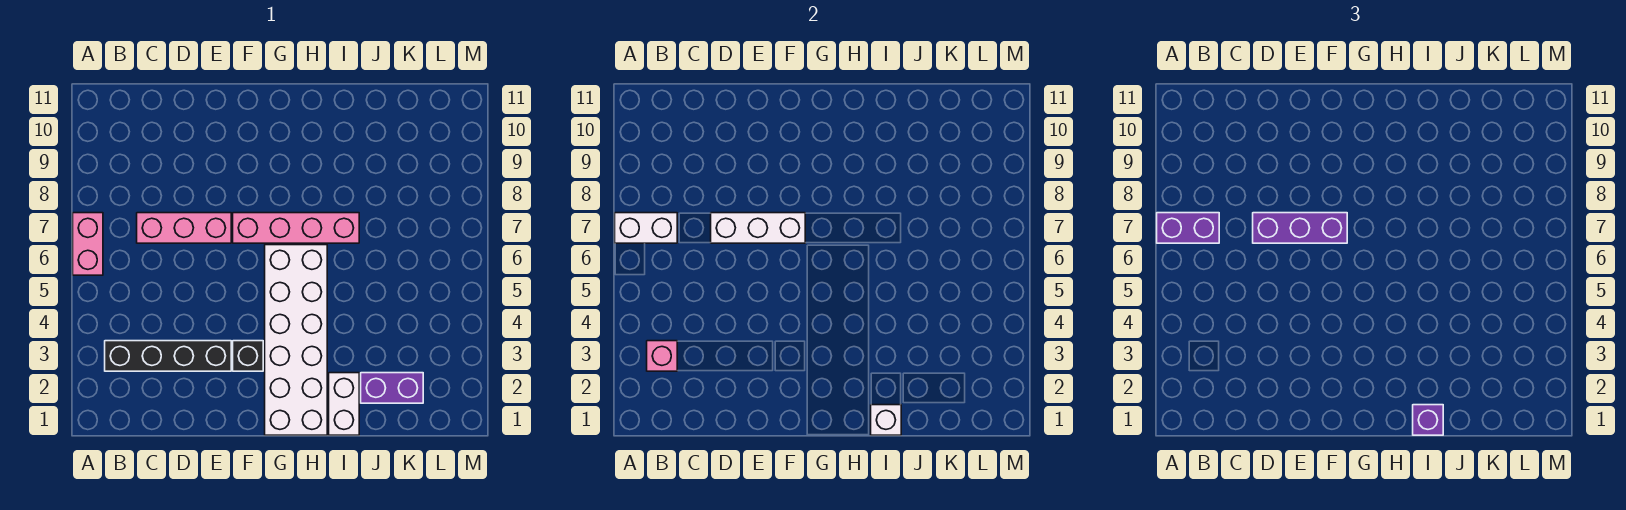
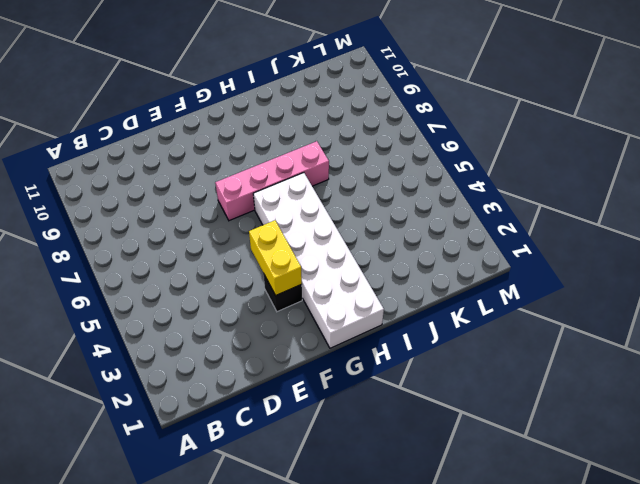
yellow 1x2 brick [249,220,302,295] -> none
none -> pink 1x2 brick [73,213,103,275]
none -> black 1x4 brick [105,341,231,371]
none -> pink 1x3 brick [137,213,231,243]

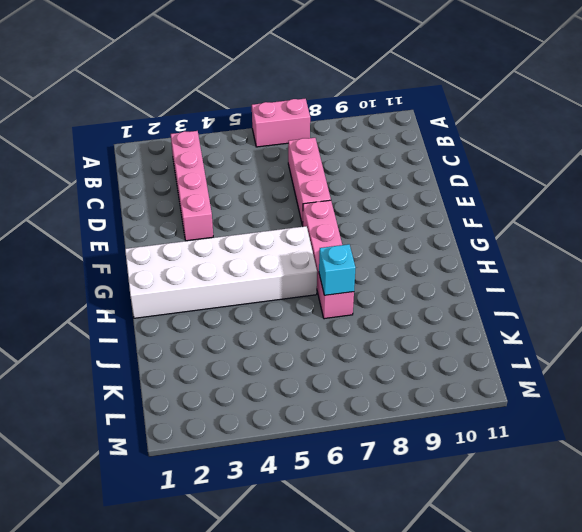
pink 1x4 brick [171,131,213,241] -> black 1x4 brick [105,341,231,371]
cyan 1x1 brick [319,244,356,295] -> none
none -> black 1x1 brick [233,341,263,371]
none -> white 1x2 brick [329,373,359,435]
none -> purple 1x2 brick [361,373,423,403]

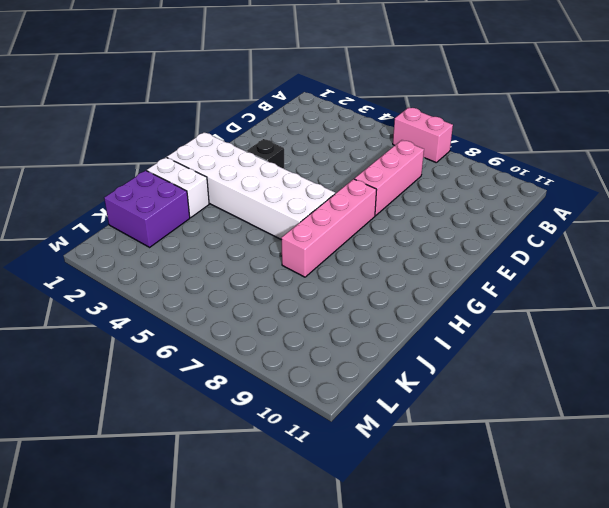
purple 2x2 brick [104,170,190,247] -> purple 1x2 brick [361,373,423,403]
none -> black 1x4 brick [105,341,231,371]
none -> white 1x2 brick [615,213,677,243]
none -> pink 1x1 brick [647,341,677,371]

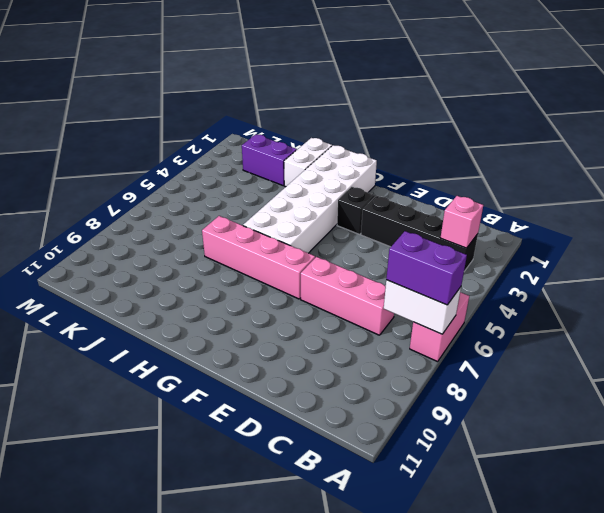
none -> white 1x3 brick [711,213,805,243]
none -> white 1x1 brick [871,405,901,435]
none -> purple 1x3 brick [1253,213,1347,243]

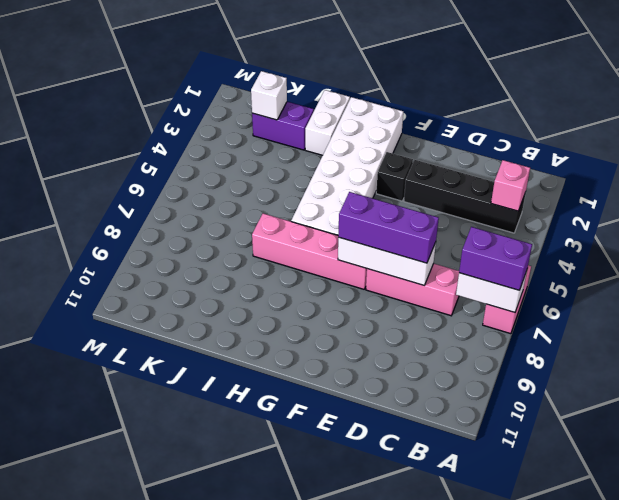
white 1x1 brick [251,71,287,120] -> white 1x1 brick moved to [871,405,901,435]
none -> purple 1x1 brick [1413,405,1443,435]

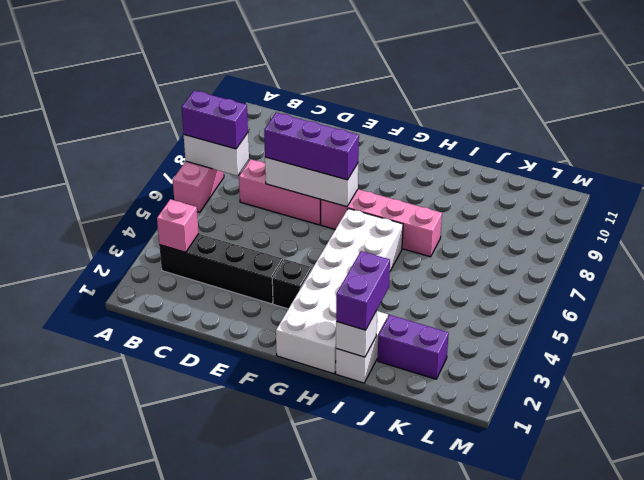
purple 1x2 brick [336,251,390,330] -> purple 1x1 brick [1413,405,1443,435]

